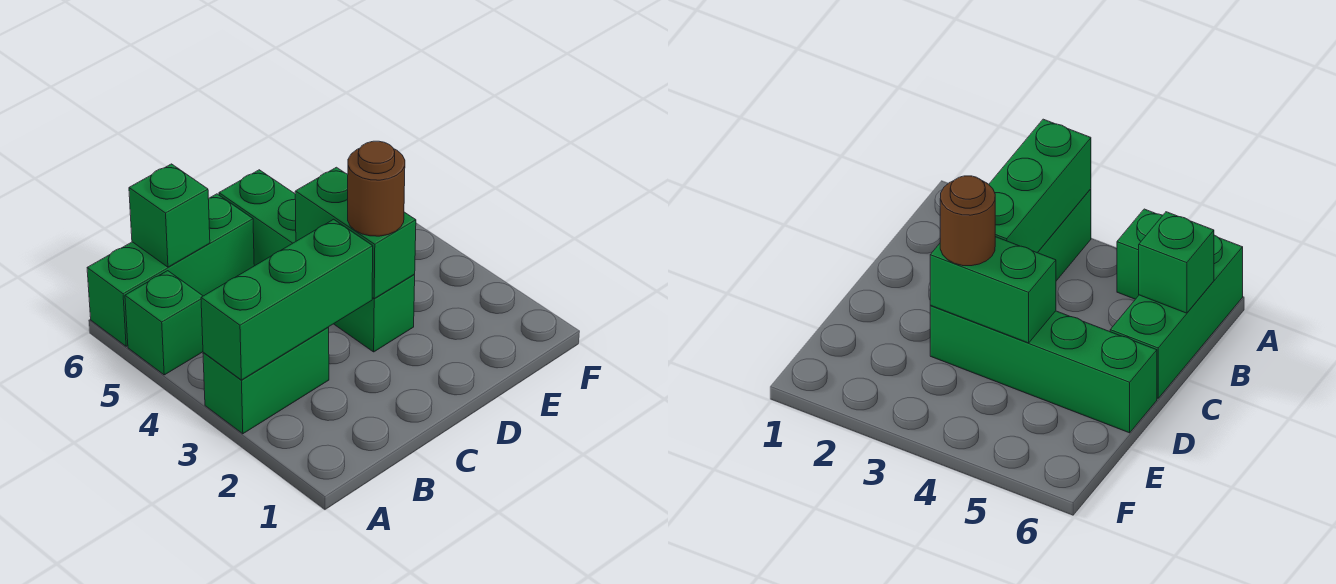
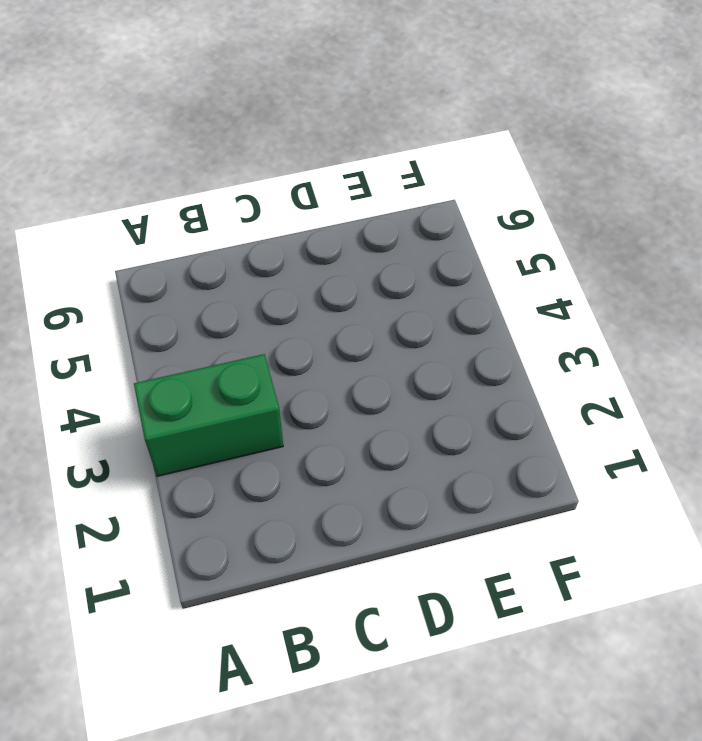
none -> green 1x1 brick [125,271,203,375]
none -> green 1x3 brick [87,194,254,346]

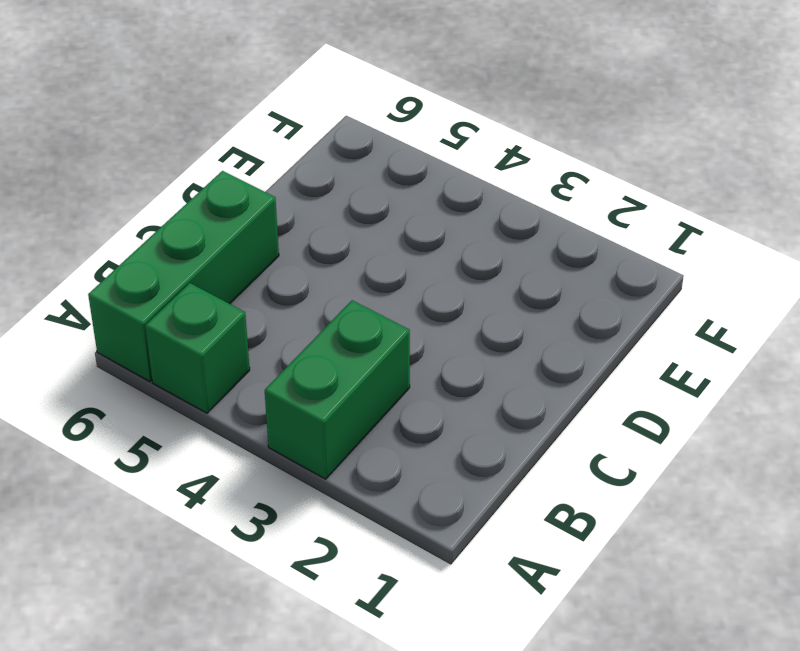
none -> green 1x4 brick [219,170,415,352]
none -> green 1x3 brick [201,219,373,380]

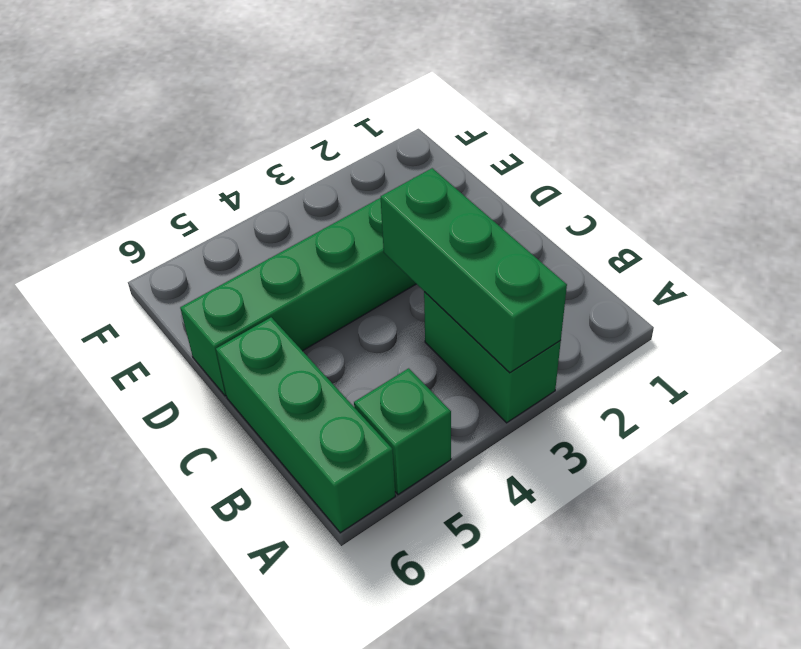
none -> green 1x1 brick [129,164,210,267]
none -> green 1x2 brick [295,167,416,299]

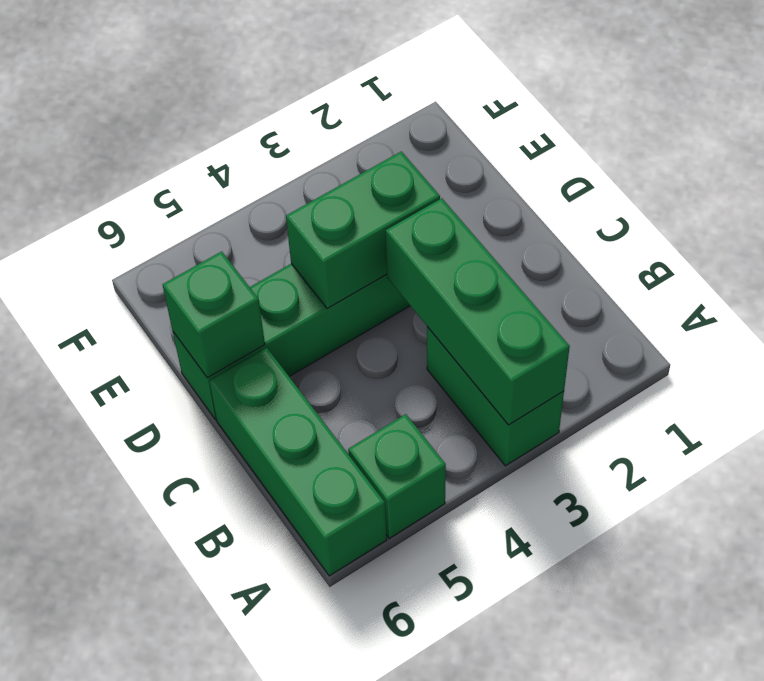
green 1x1 brick [162,251,265,378] -> green 1x1 brick moved to [129,164,210,267]
none -> brown 1x1 round brick [348,141,405,236]

